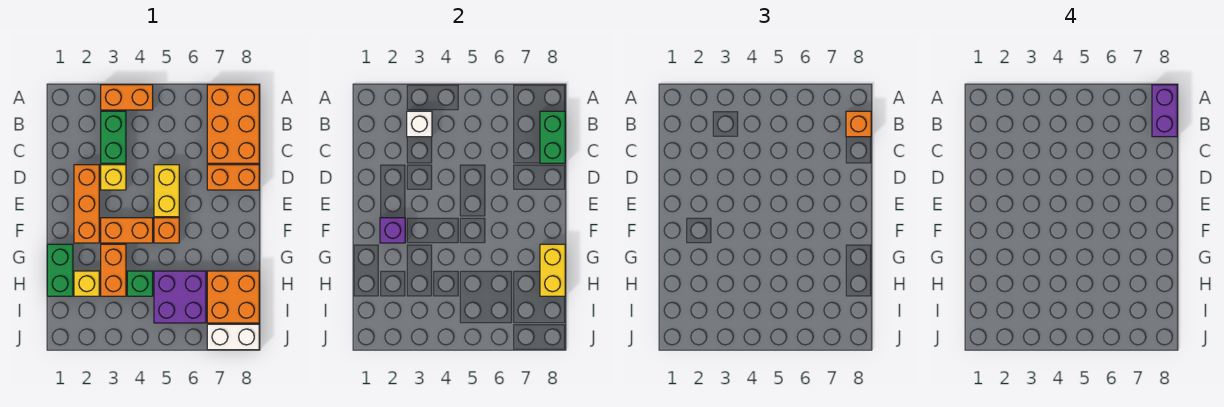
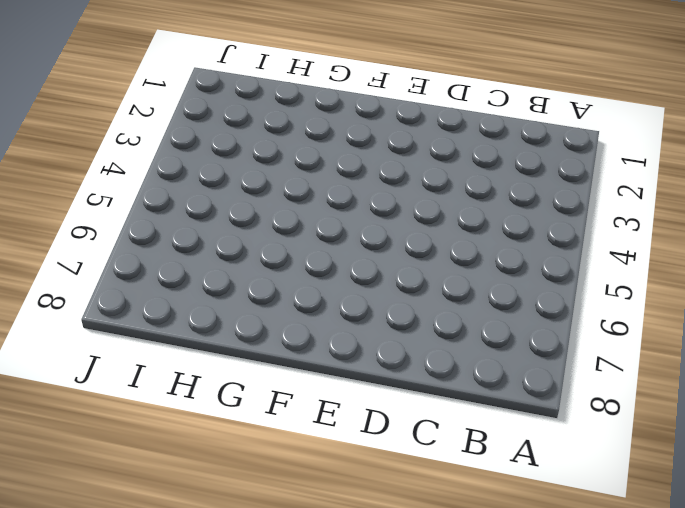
none -> orange 1x2 brick [101,85,153,110]
none -> orange 2x3 brick [207,85,259,163]
none -> green 1x2 brick [101,111,126,163]

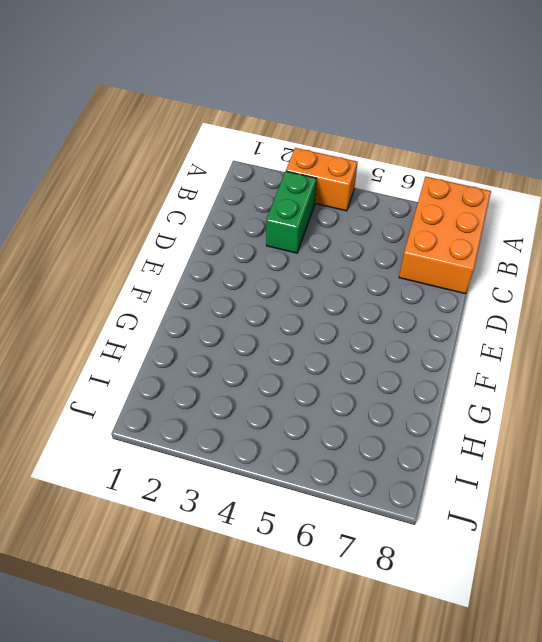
none -> orange 1x3 brick [74,165,99,243]
none -> yellow 1x1 brick [101,165,126,190]
none -> yellow 1x2 brick [154,165,179,217]

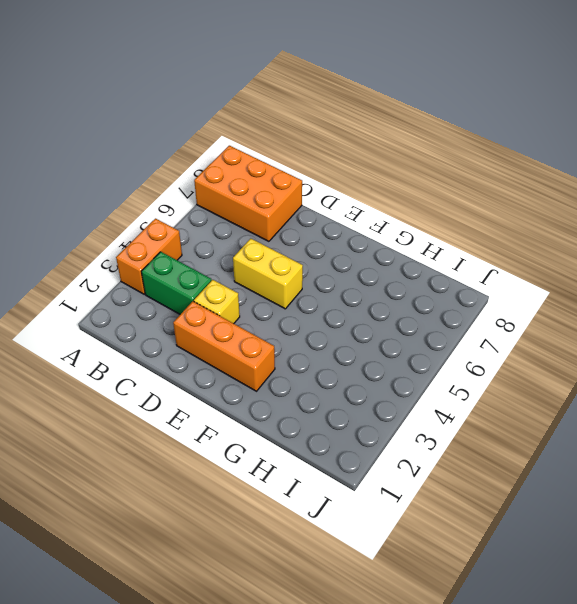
none -> orange 1x2 brick [207,165,259,190]
none -> orange 1x2 brick [101,218,153,243]
none -> orange 1x1 brick [154,218,179,243]

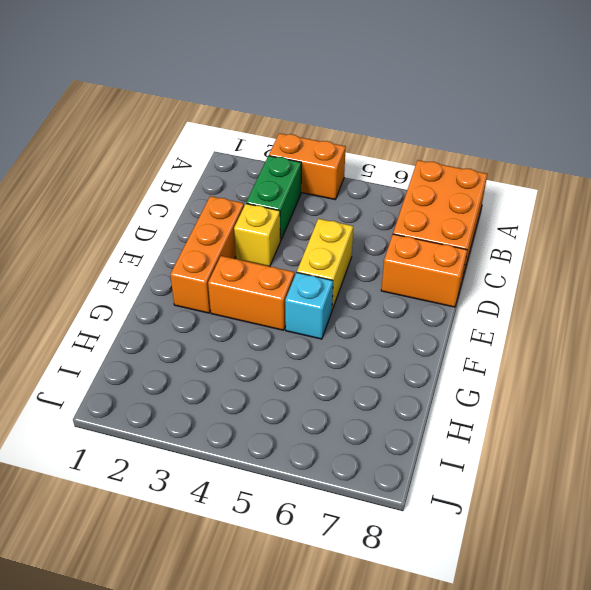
cyan 1x1 brick [285,273,333,339] -> orange 1x1 brick [154,218,179,243]
none -> green 1x2 brick [47,244,73,296]
none -> orange 1x2 brick [101,244,126,296]
none -> yellow 1x1 brick [74,271,99,296]

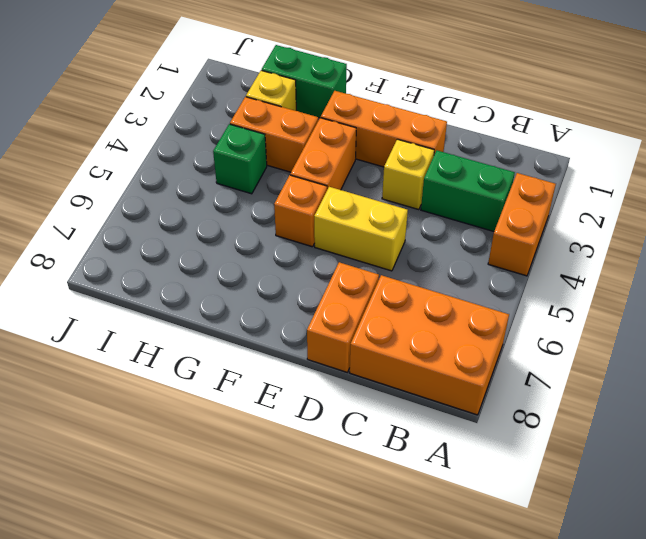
none -> purple 2x2 brick [154,271,206,323]
none -> orange 2x2 brick [207,271,259,323]
none -> white 1x2 brick [207,324,259,350]

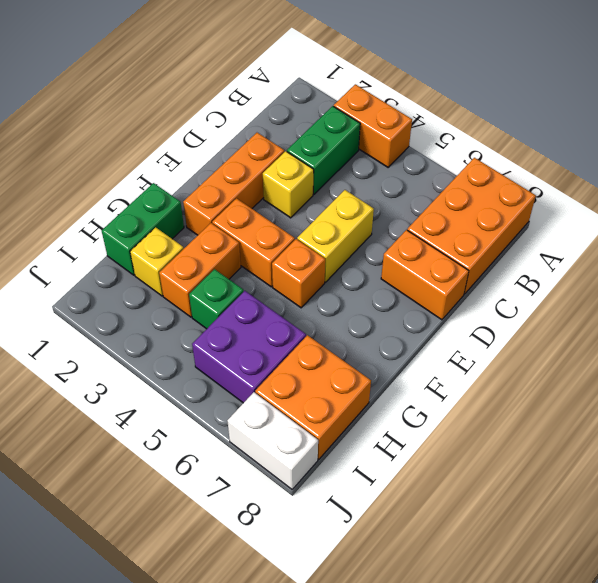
none -> white 1x1 brick [407,111,432,137]
none -> green 1x2 brick [540,111,565,163]
none -> purple 1x1 brick [380,218,405,243]

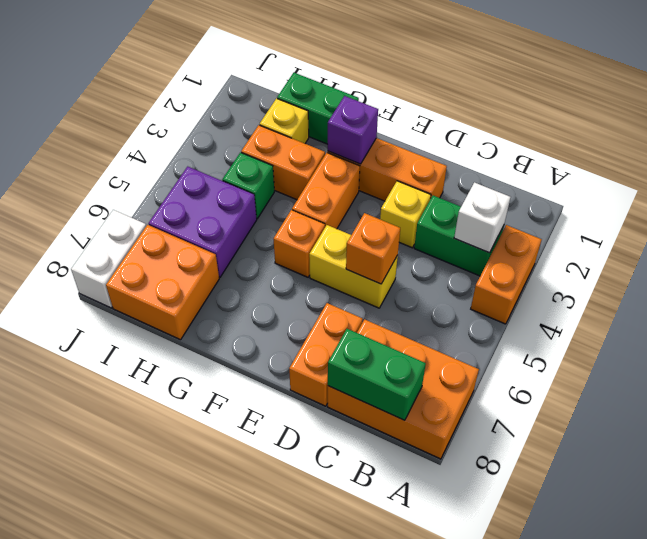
orange 1x1 brick [346,213,400,284] -> orange 1x1 brick moved to [846,111,871,137]
none -> yellow 1x2 brick [540,244,565,296]
none -> purple 1x2 brick [1152,85,1177,137]

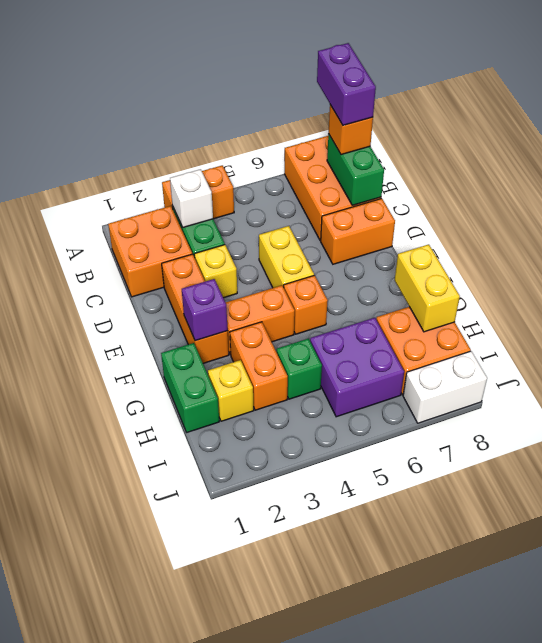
orange 2x2 brick [108,206,192,297] -> none

